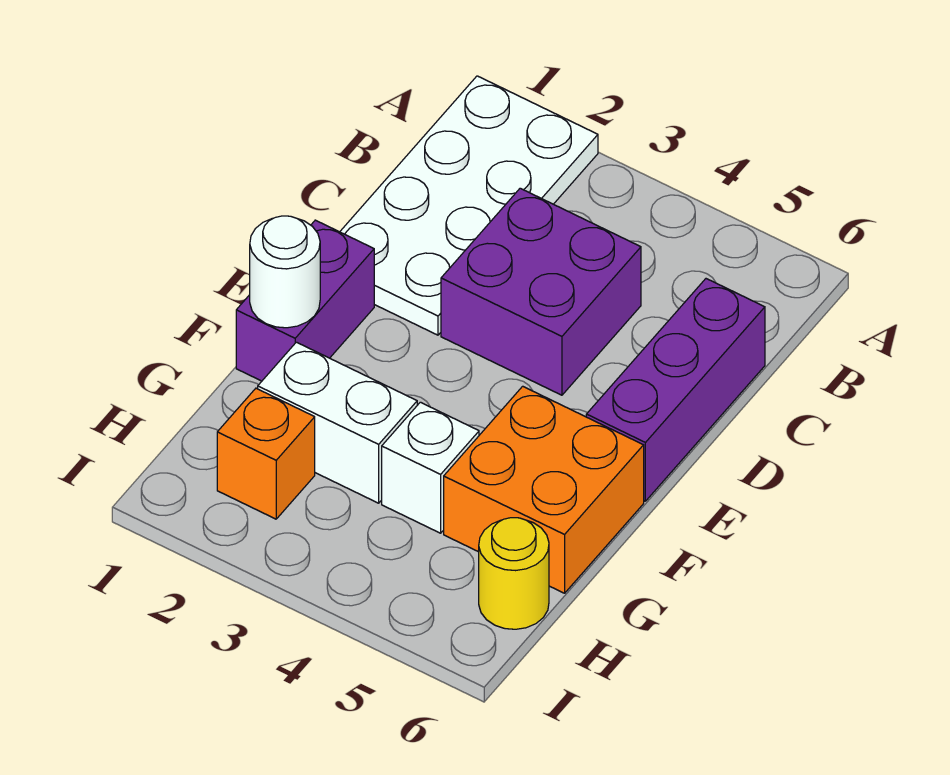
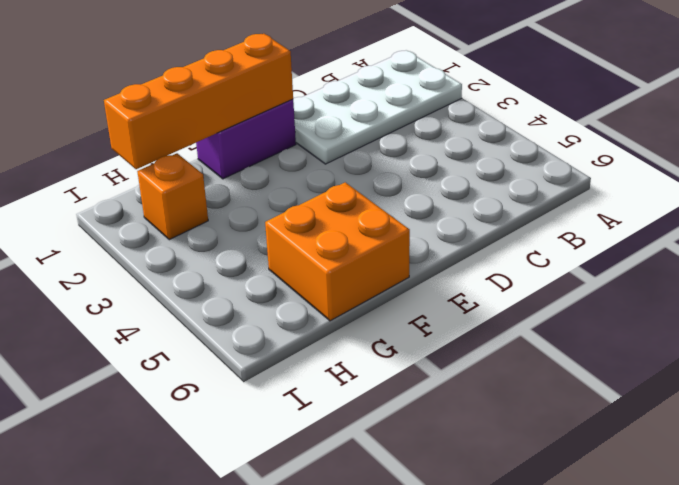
orange 1x4 brick [104,34,293,169] -> white 1x1 round brick [250,216,320,328]
none -> purple 2x2 brick [441,188,641,395]
none -> purple 1x3 brick [586,279,765,501]

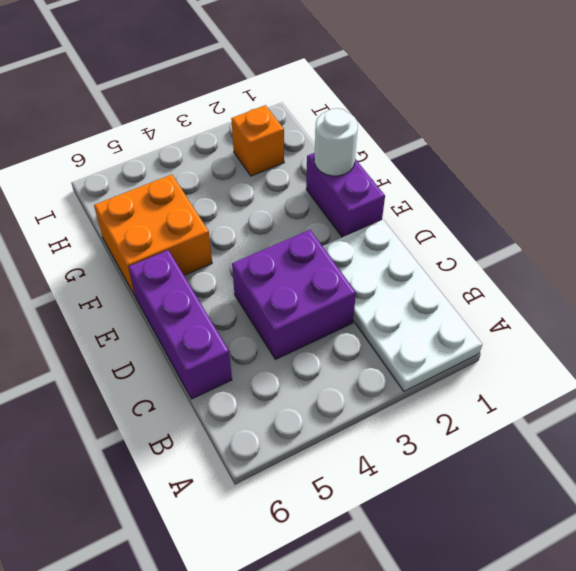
none -> white 1x2 brick [258,342,417,503]
none -> white 1x1 brick [382,402,479,533]

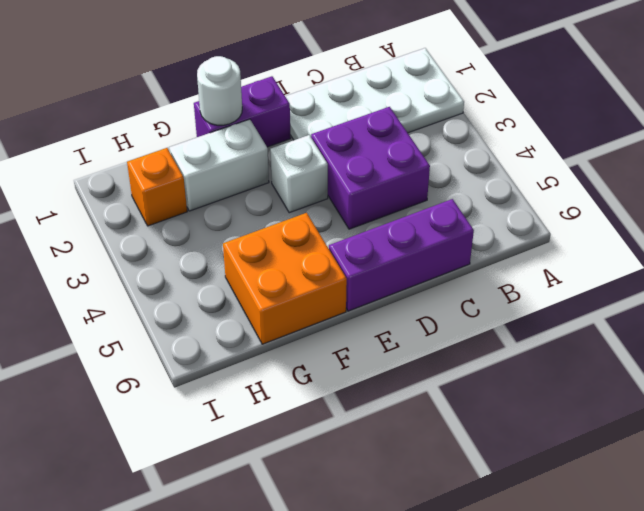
white 1x1 brick [270,135,328,213] -> white 1x1 brick moved to [382,402,479,533]
white 1x2 brick [169,119,269,211] -> white 1x2 brick turned to [258,342,417,503]
none -> yellow 1x1 round brick [479,518,549,629]

